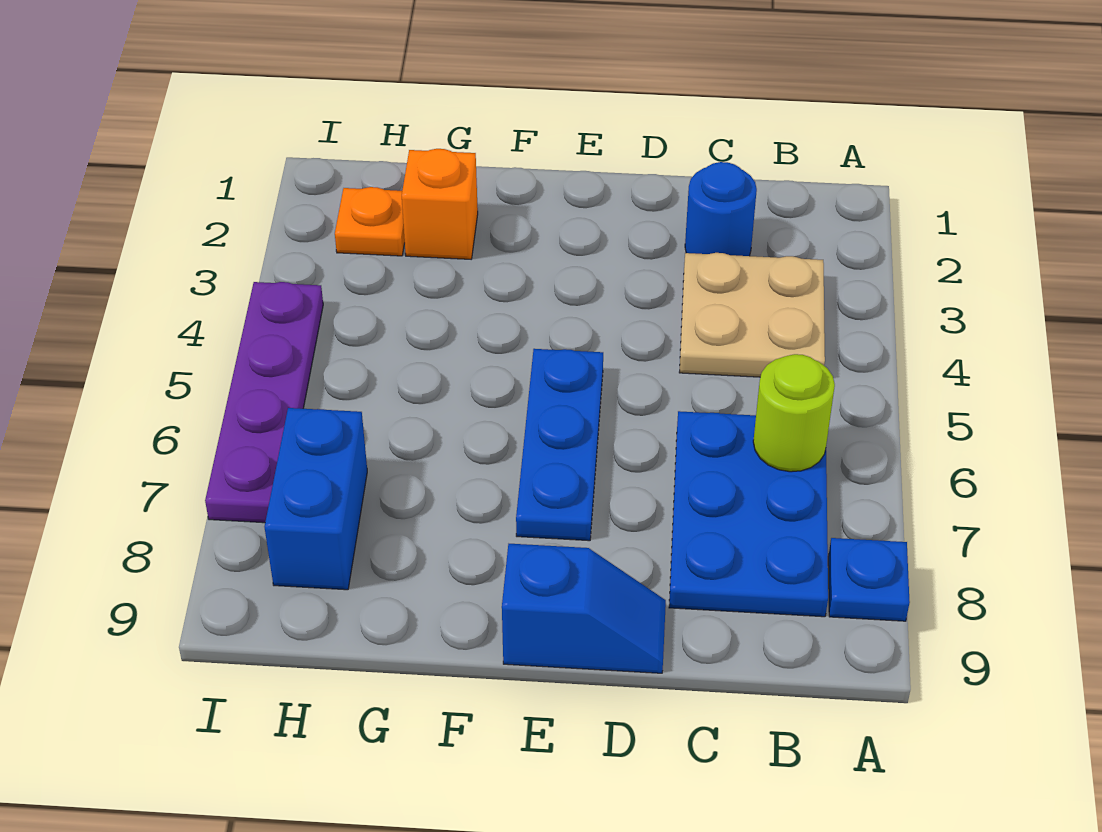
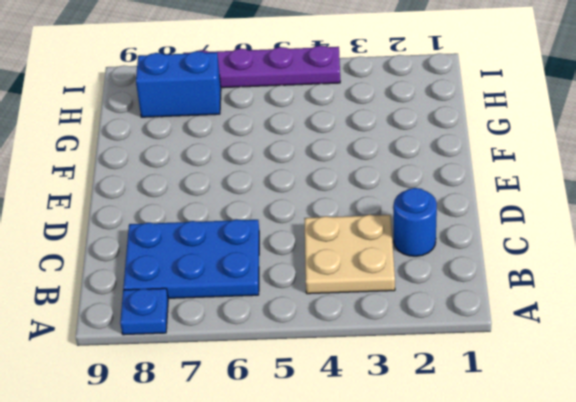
none -> blue 1x2 slope [502,544,666,673]
none -> blue 1x3 plate [516,349,603,541]

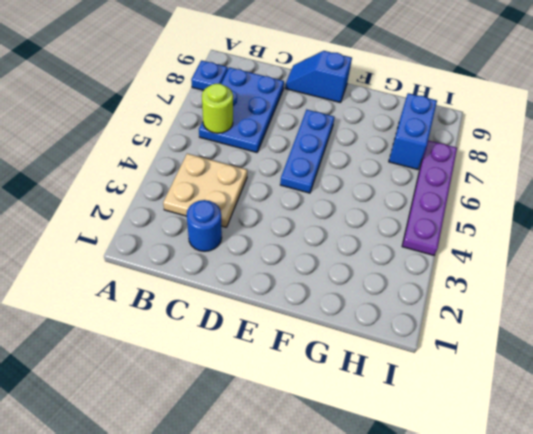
none -> orange 1x1 brick [402,149,478,259]
none -> orange 1x1 plate [335,187,405,256]

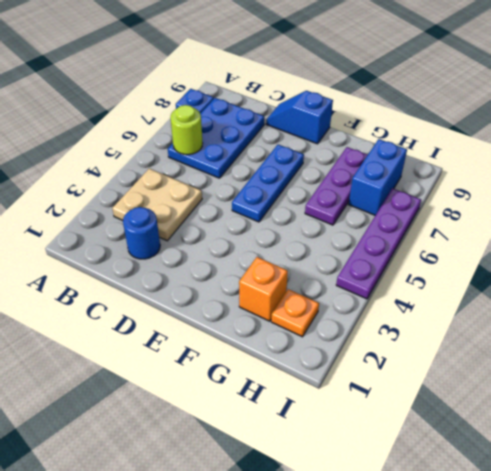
purple 1x3 plate [305,147,367,225] -> none

